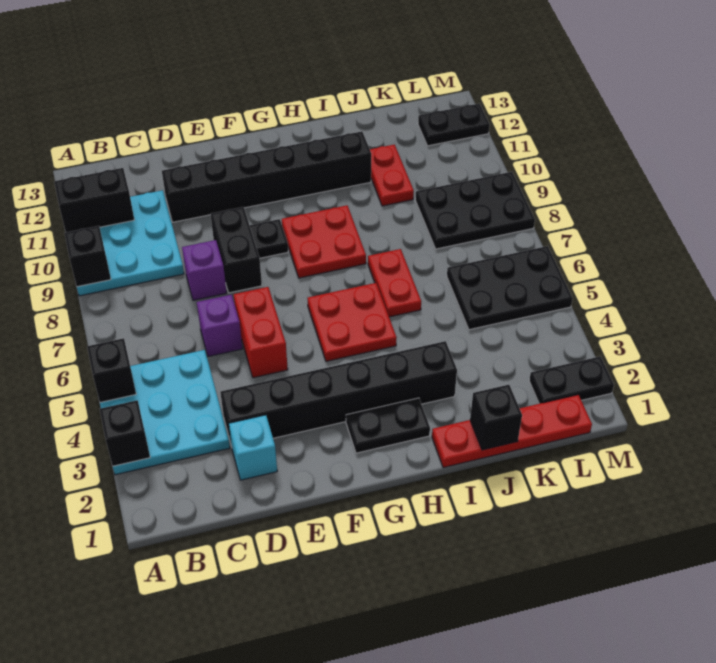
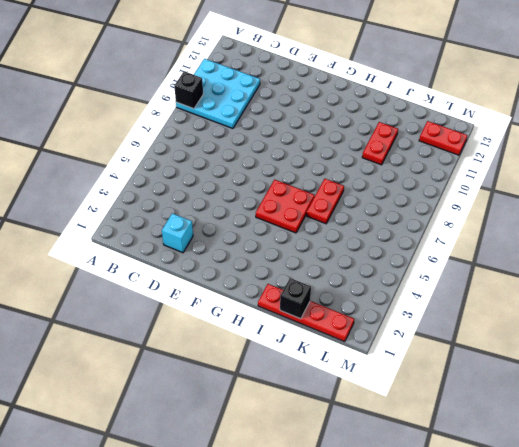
red 1x2 plate [419,121,467,155] -> black 1x2 plate [418,104,490,146]
none -> cyan 3x3 plate [100,350,230,475]
none -> black 1x6 brick [220,341,457,447]
none -> purple 1x1 brick [197,295,242,357]

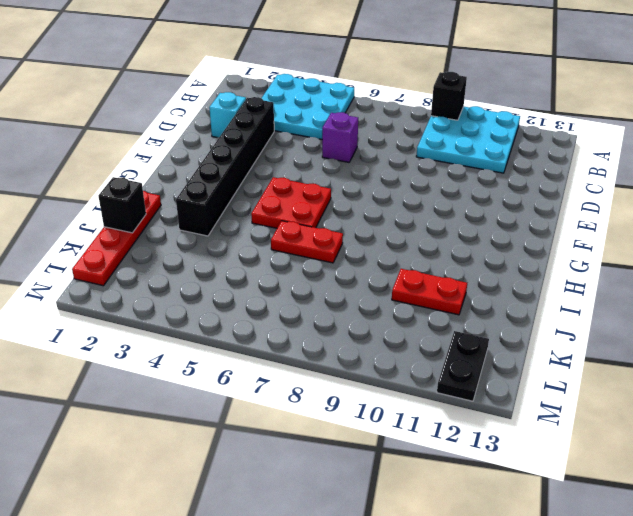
none -> purple 1x1 brick [182,240,227,300]
none -> black 1x6 brick [162,131,371,222]
none -> red 1x2 brick [234,287,288,378]

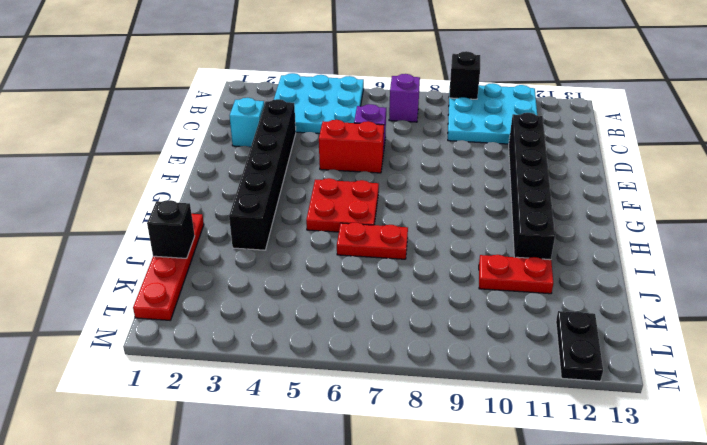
purple 1x1 brick [389,74,420,122] -> purple 1x1 brick moved to [182,240,227,300]
none -> black 1x2 brick [210,207,262,293]
none -> black 1x1 plate [250,219,288,258]
none -> black 1x2 plate [346,398,430,453]

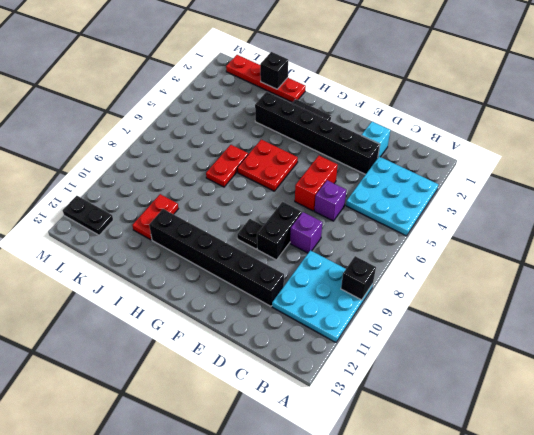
none -> red 2x2 plate [282,205,366,278]
none -> black 2x3 plate [447,246,573,330]
none -> black 2x3 plate [415,172,535,249]

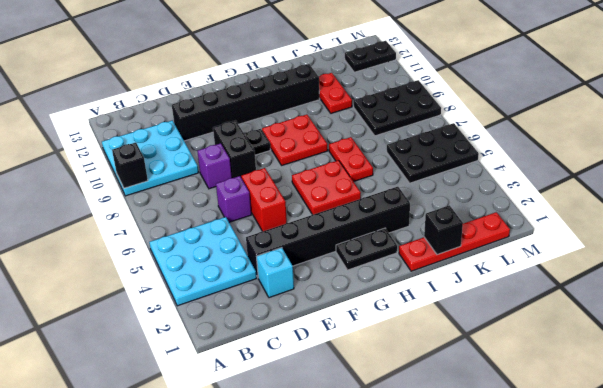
none -> black 1x2 plate [529,357,614,404]
none -> black 1x1 brick [100,400,150,466]
none -> black 1x1 brick [87,338,136,402]

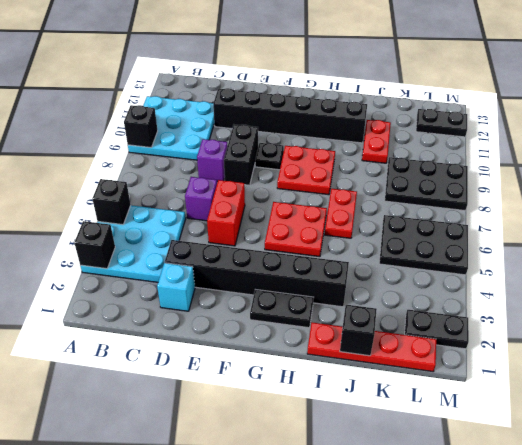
none -> black 1x2 brick [54,168,134,232]

